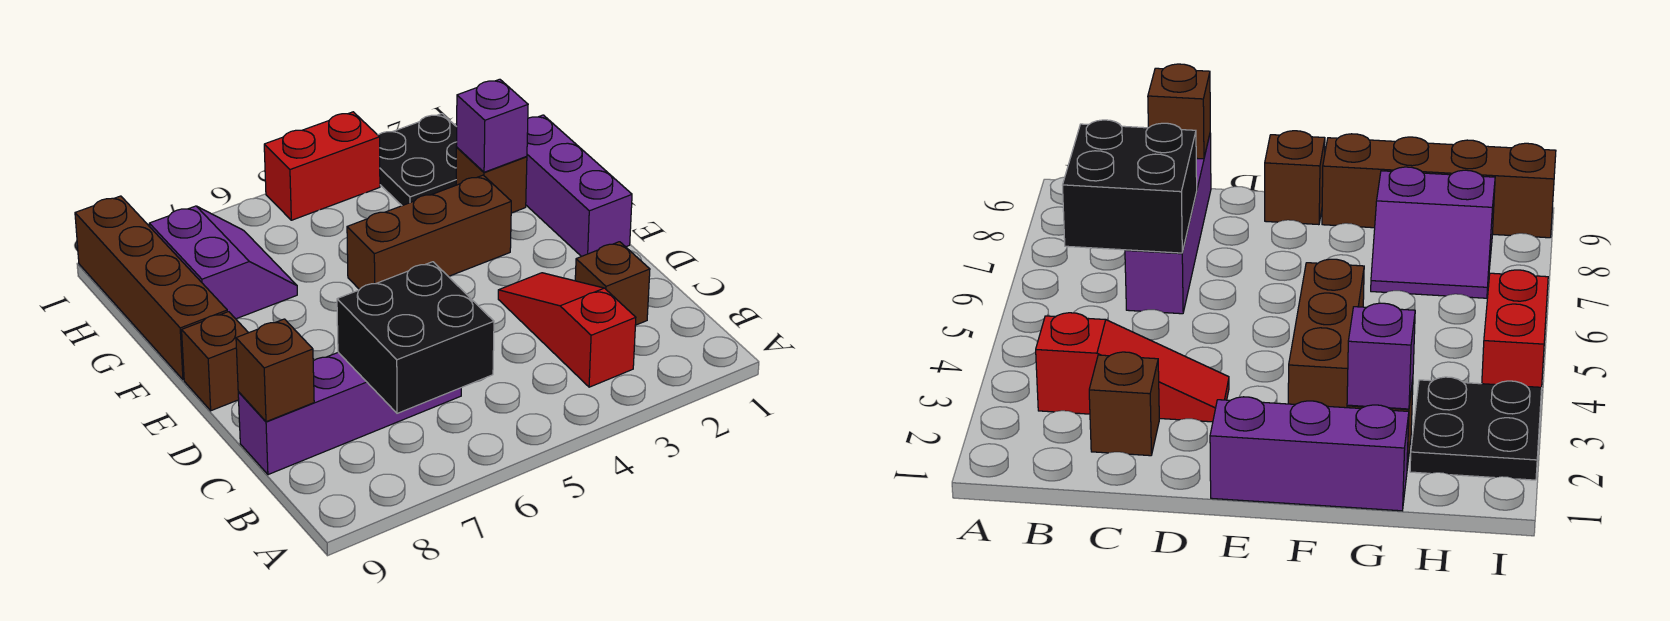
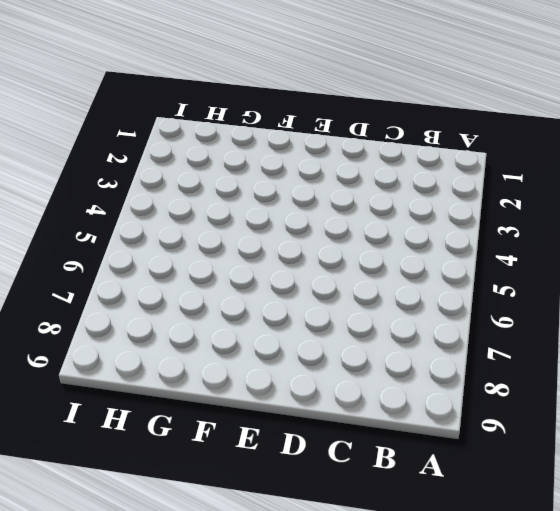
none -> red 1x3 slope [498,273,636,387]
none -> brown 1x1 brick [575,242,650,325]
none -> purple 1x4 brick [238,352,461,475]

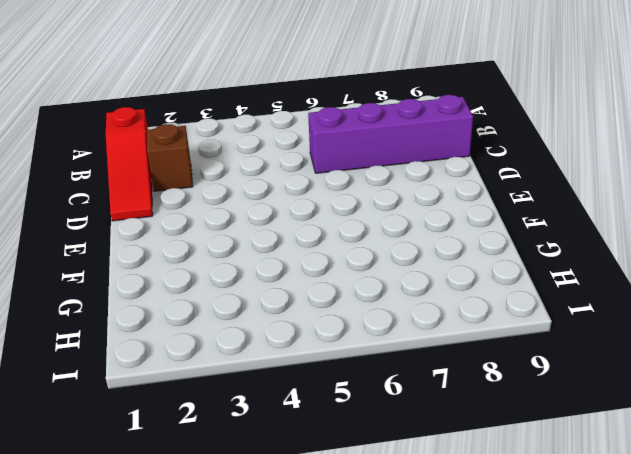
red 1x3 slope [106,107,153,221] -> red 1x3 slope moved to [498,273,636,387]
none -> purple 1x3 brick [526,115,632,257]
none -> brown 1x1 brick [182,312,248,411]
none -> brown 1x3 brick [347,175,511,290]

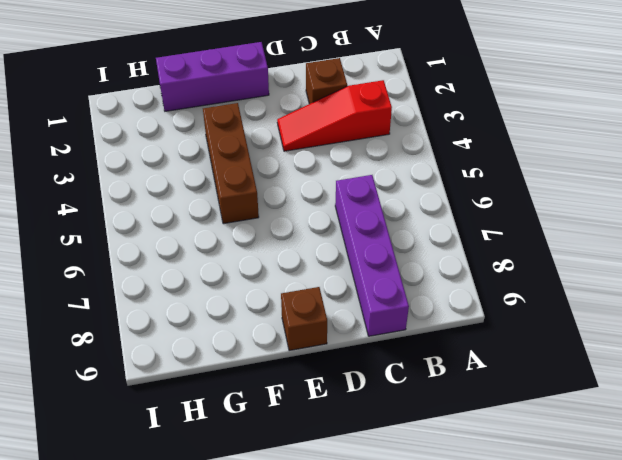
none -> brown 1x4 brick [75,196,227,380]
none -> brown 1x1 brick [456,148,527,213]
none -> purple 2x2 slope [149,206,297,319]

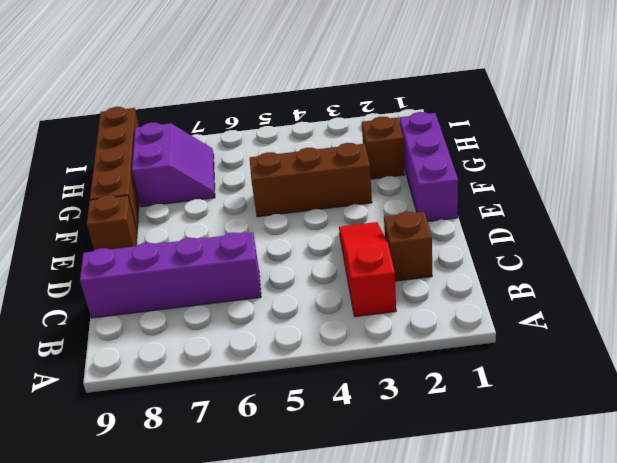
none -> black 2x2 plate [378,114,457,206]
none -> red 1x2 brick [264,112,380,220]
none -> black 2x2 brick [337,262,494,413]

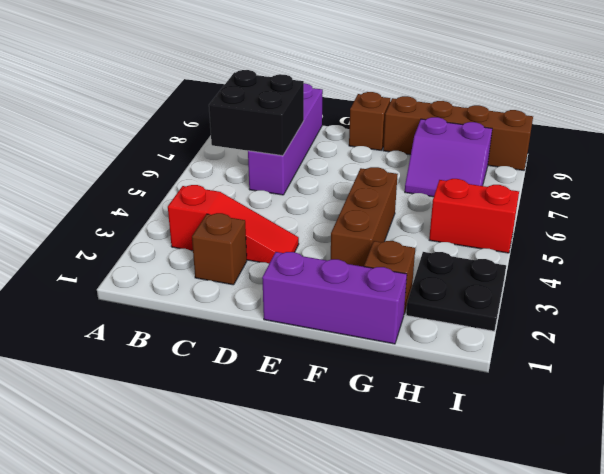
red 1x2 brick [429,179,519,253] -> red 1x2 brick turned to [264,112,380,220]
none -> brown 1x1 brick [236,319,314,422]
none -> purple 1x1 brick [456,79,528,172]

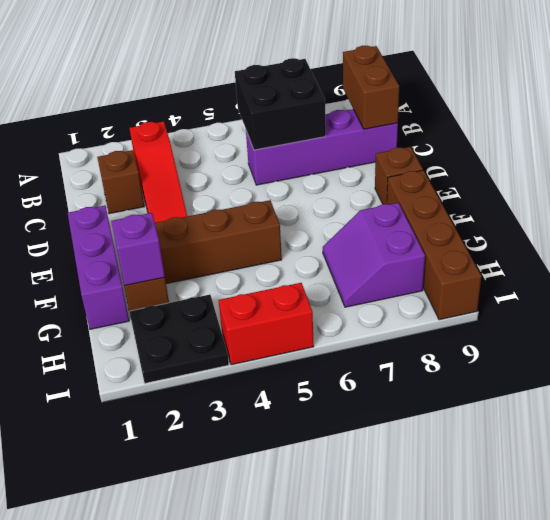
brown 1x2 brick [343,46,399,129] -> brown 1x1 brick [236,319,314,422]

